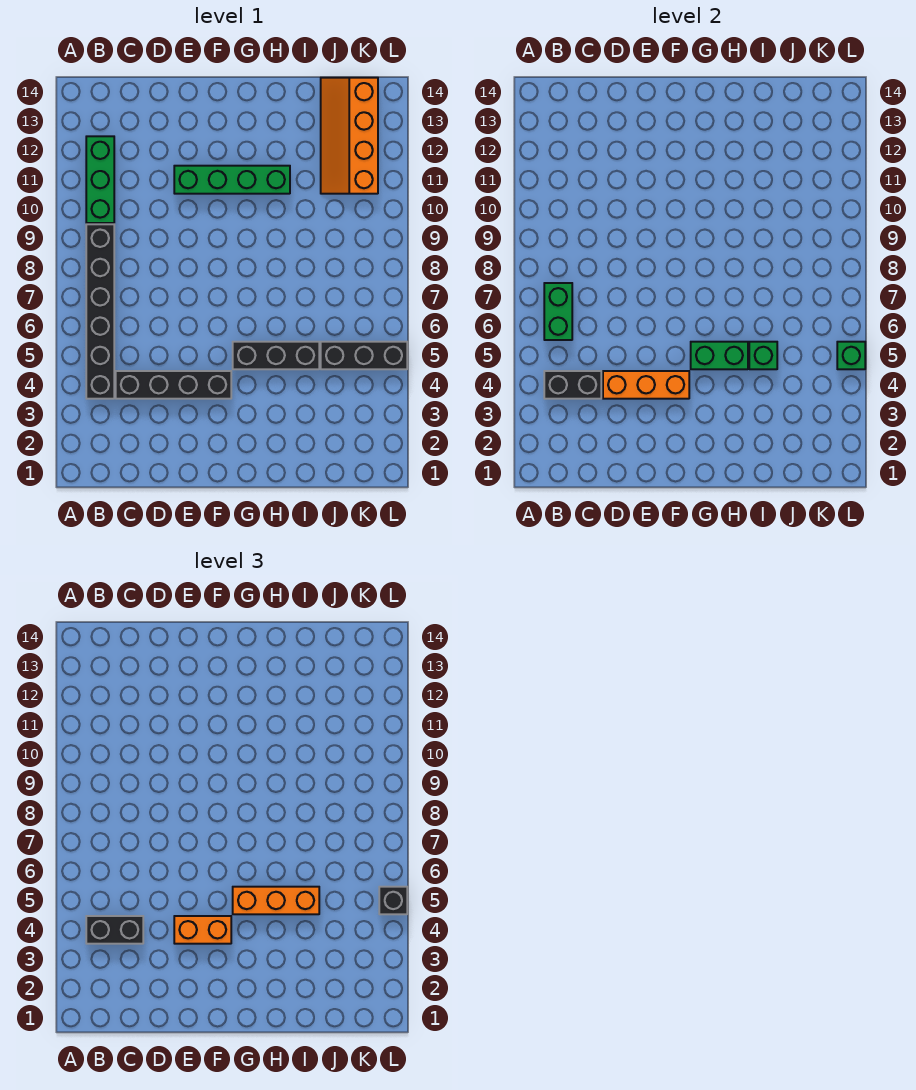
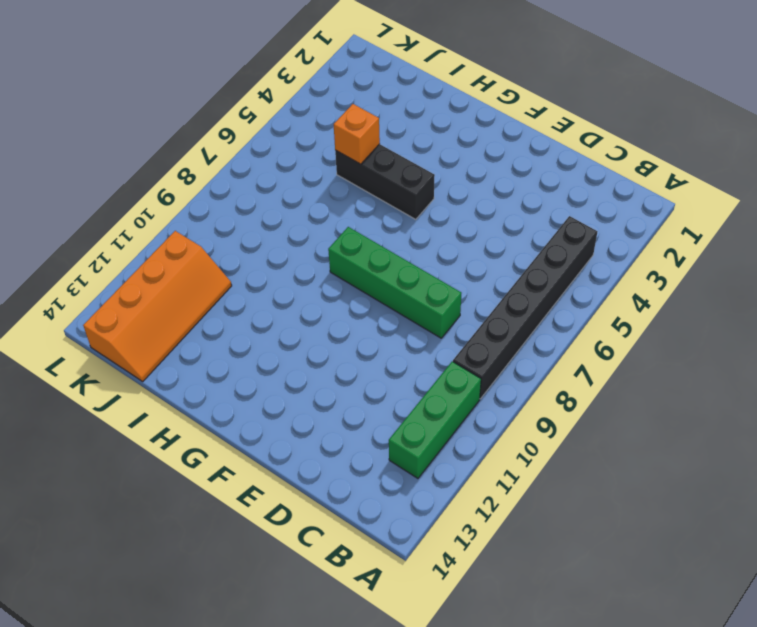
green 1x4 brick [328,227,461,338] -> green 1x4 brick moved to [174,166,290,194]
orange 1x1 brick [334,104,380,164] -> green 1x1 brick [749,342,777,369]
none -> black 1x4 brick [116,371,231,399]
none -> black 1x3 brick [321,342,407,369]
none -> black 1x2 brick [544,371,601,399]

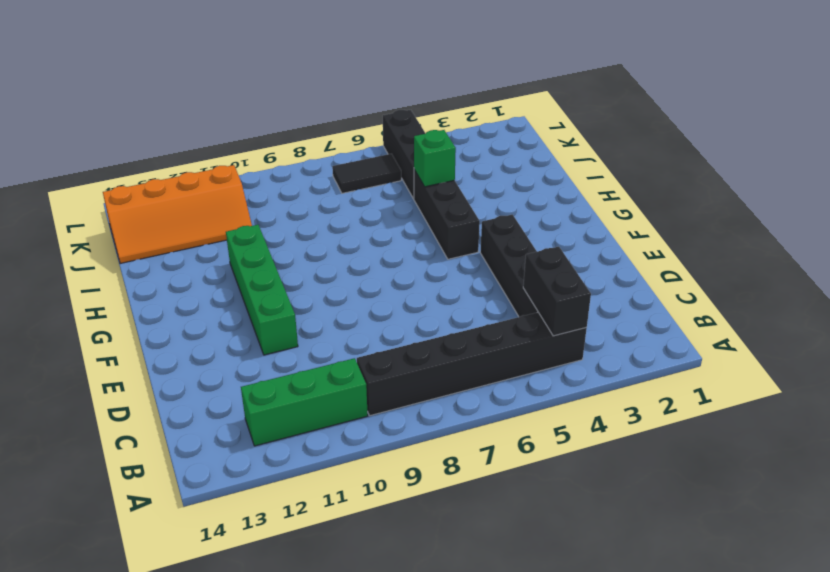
black 1x2 tile [332,154,401,193] -> none
none -> green 1x2 brick [544,283,572,340]
none -> orange 1x3 brick [603,371,689,399]
none -> green 1x2 brick [691,342,748,369]

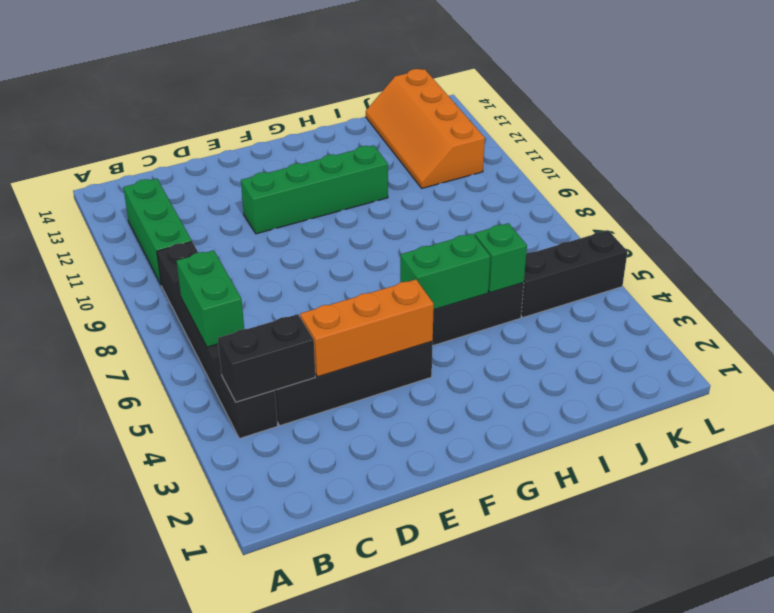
none -> green 1x1 brick [837,342,865,369]
none -> black 1x2 brick [86,916,143,944]
none -> orange 1x2 brick [174,916,231,944]

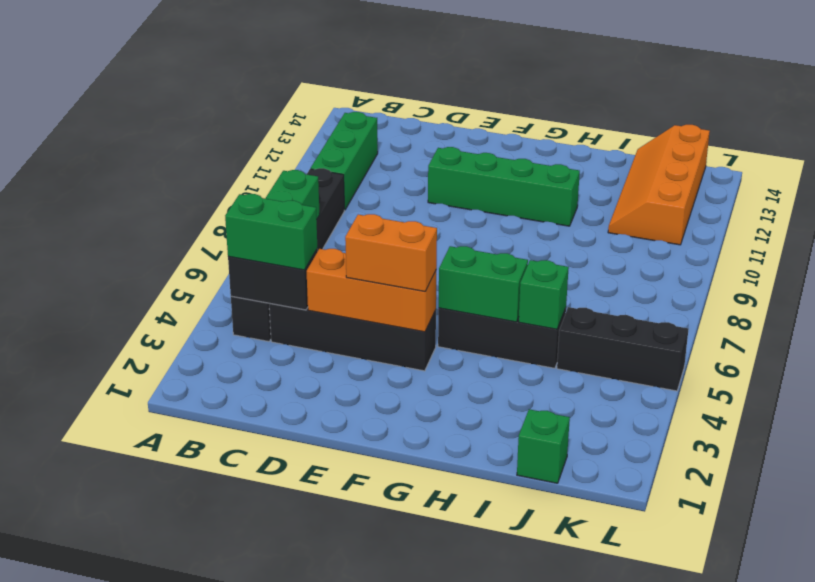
green 1x2 brick [225,194,317,270] -> black 1x2 brick [86,916,143,944]
green 1x1 brick [517,409,570,483] -> green 1x1 brick moved to [837,342,865,369]
none -> orange 1x3 brick [233,887,319,914]
none -> black 1x1 brick [379,887,407,914]

